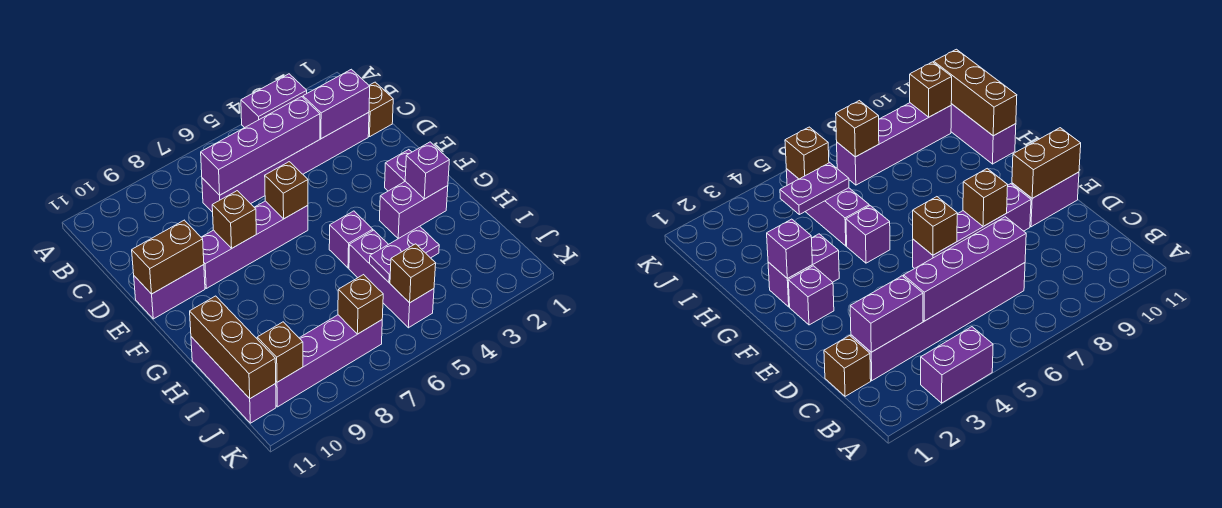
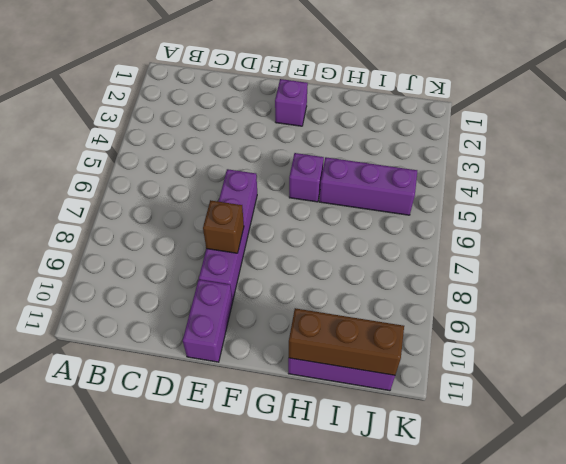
none -> purple 1x2 brick [241,74,307,128]
none -> brown 1x1 brick [368,82,393,137]
none -> purple 1x6 brick [202,112,369,212]

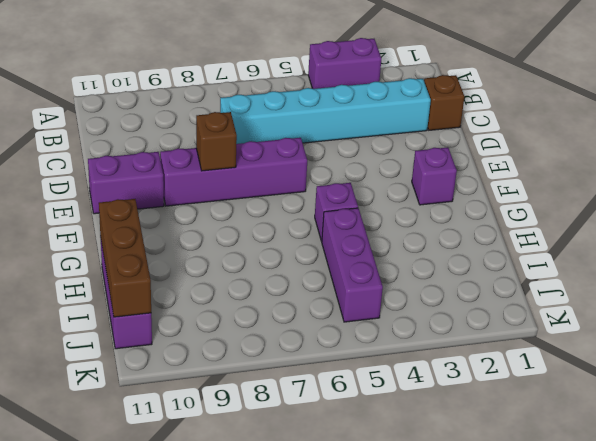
cyan 1x6 brick [220,78,431,144] -> purple 1x6 brick [202,112,369,212]
none -> purple 1x2 brick [380,181,448,239]
none -> purple 1x4 brick [275,315,382,407]
none -> purple 1x2 brick [303,69,370,139]

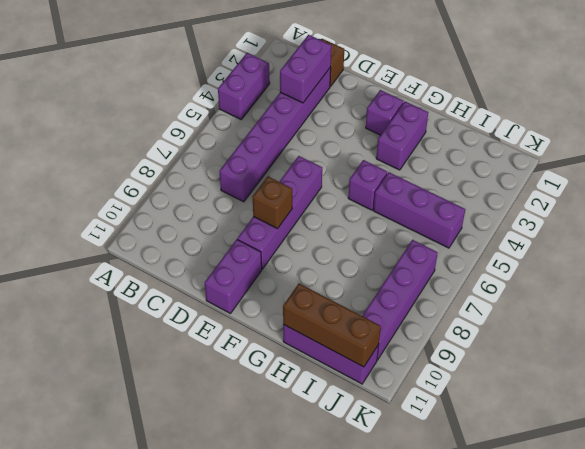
none -> purple 1x4 brick [201,97,320,195]
none -> brown 1x1 brick [265,162,308,219]
none -> brown 1x2 brick [132,220,204,294]

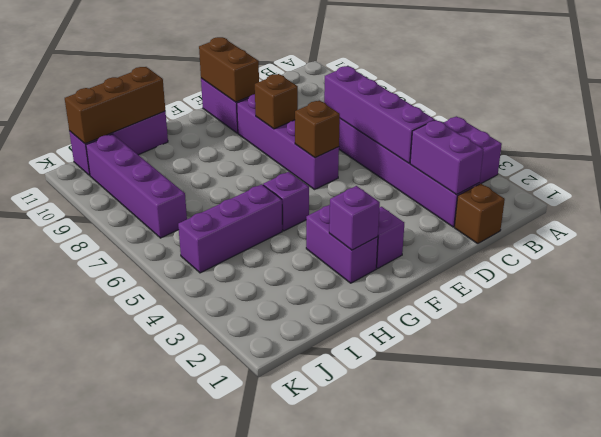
none -> purple 1x2 plate [370,226,439,282]
none -> brown 1x1 brick [390,244,436,303]
none -> brown 1x1 brick [338,275,383,334]

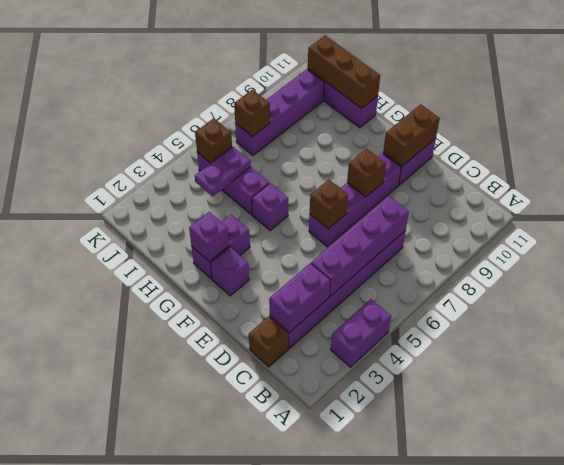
none -> brown 1x1 brick [257,322,303,382]

